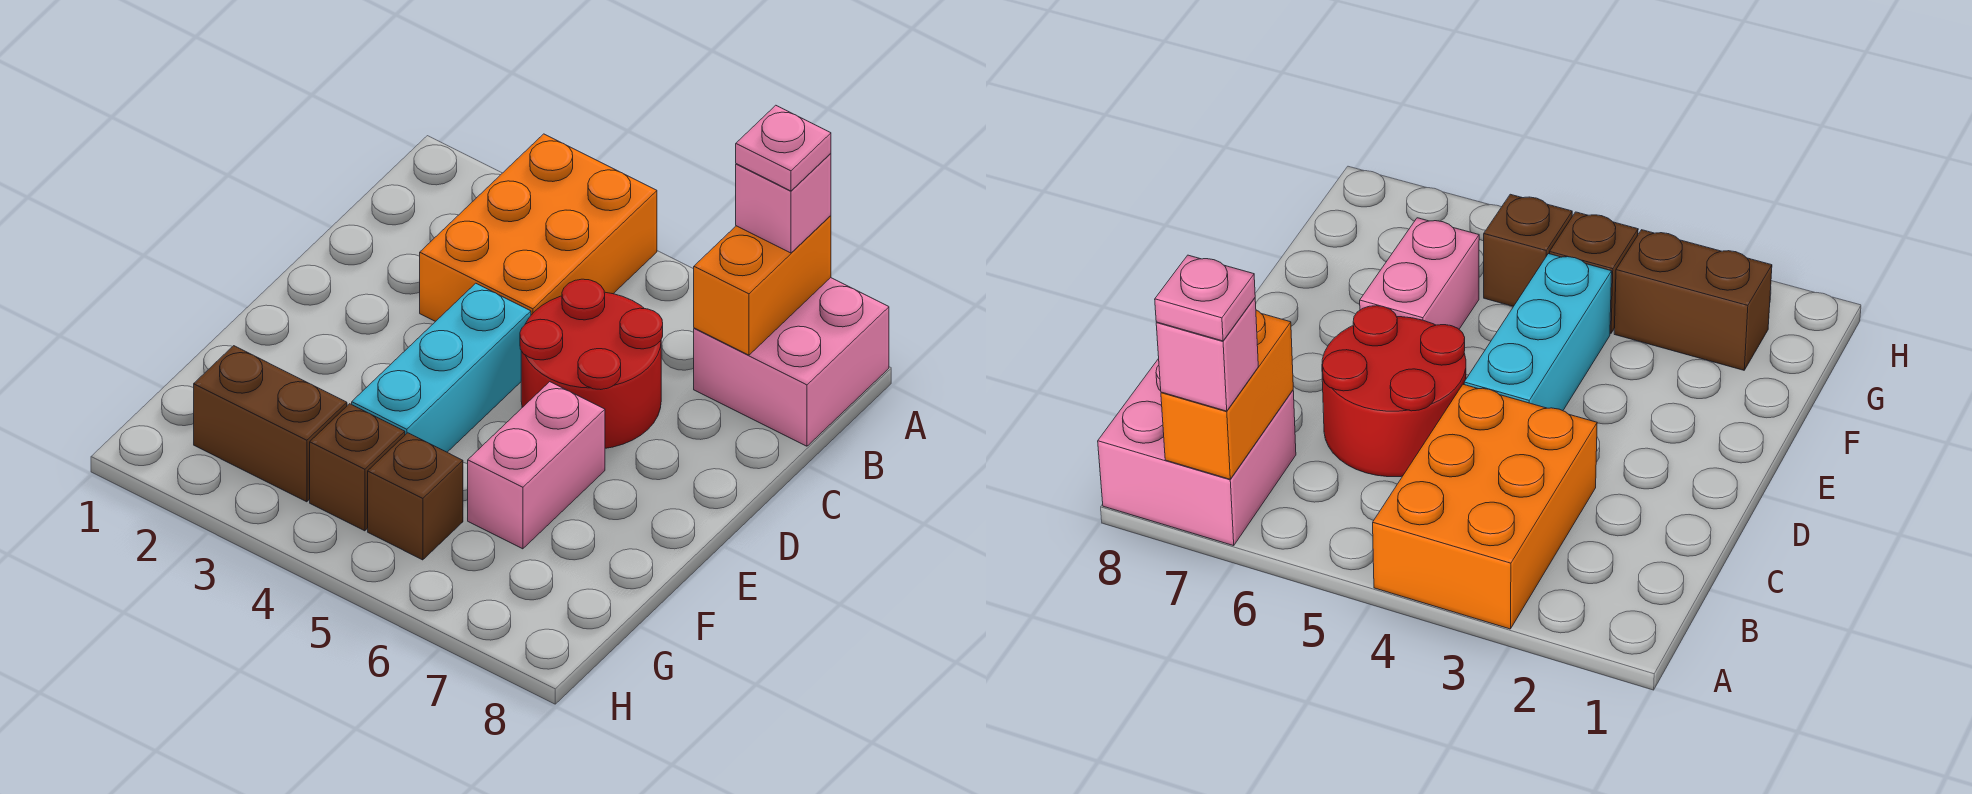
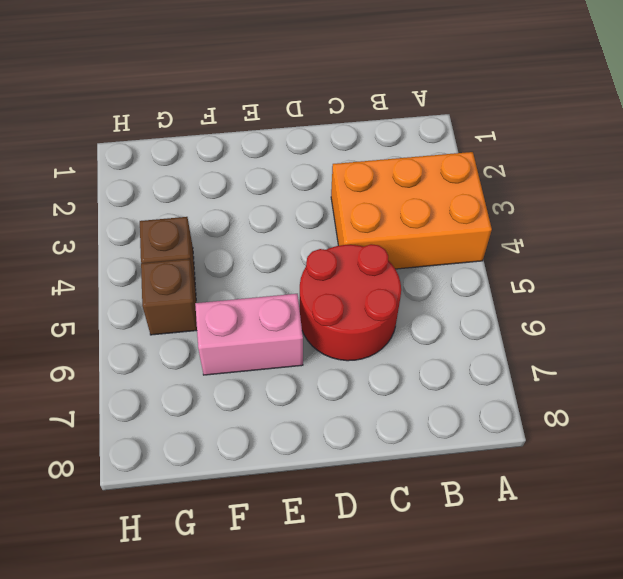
none -> pink 2x2 brick [694,278,889,446]
none -> cyan 1x3 brick [352,283,531,452]

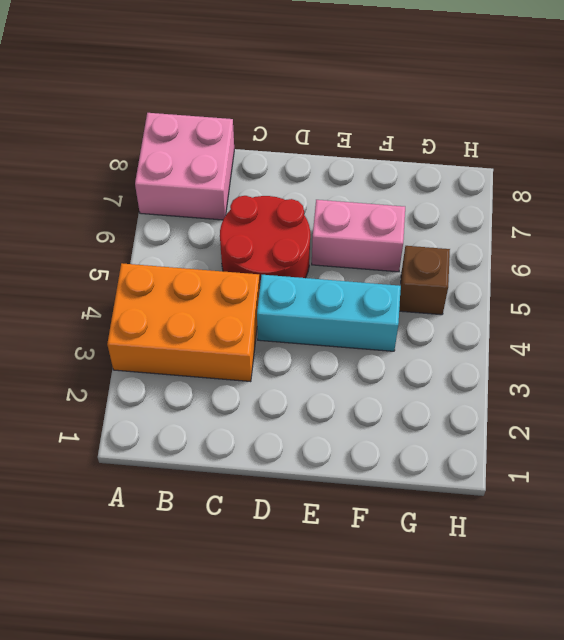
none -> brown 1x2 brick [194,346,347,502]
none -> brown 1x1 brick [310,404,405,531]

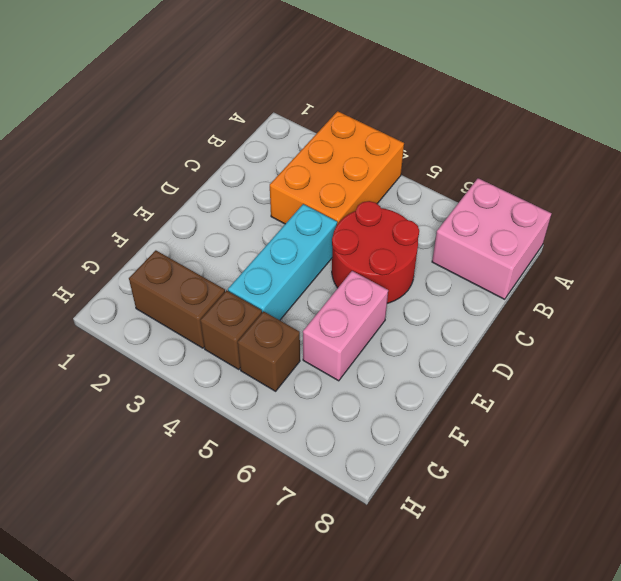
none -> orange 1x2 brick [694,216,831,355]
none -> pink 1x1 brick [736,153,831,253]

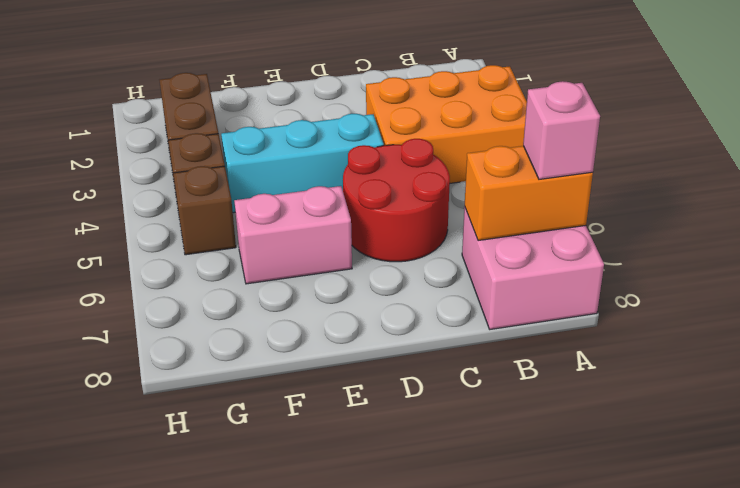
none -> pink 1x1 plate [736,105,831,191]

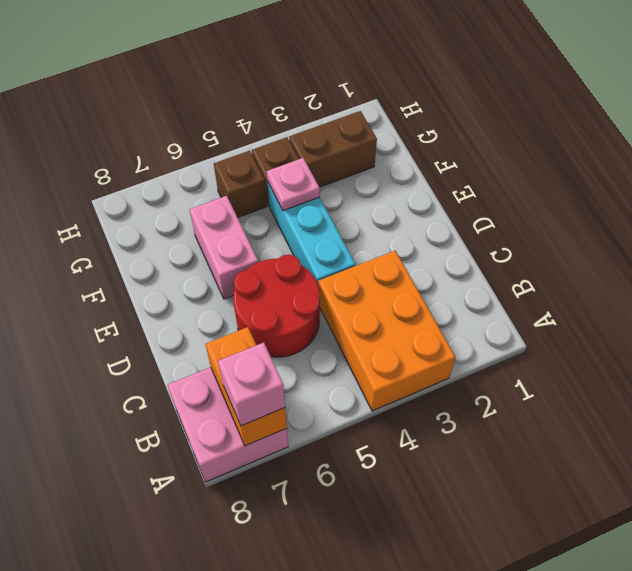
pink 1x1 plate [267,158,320,211] -> pink 1x1 plate moved to [736,105,831,191]

